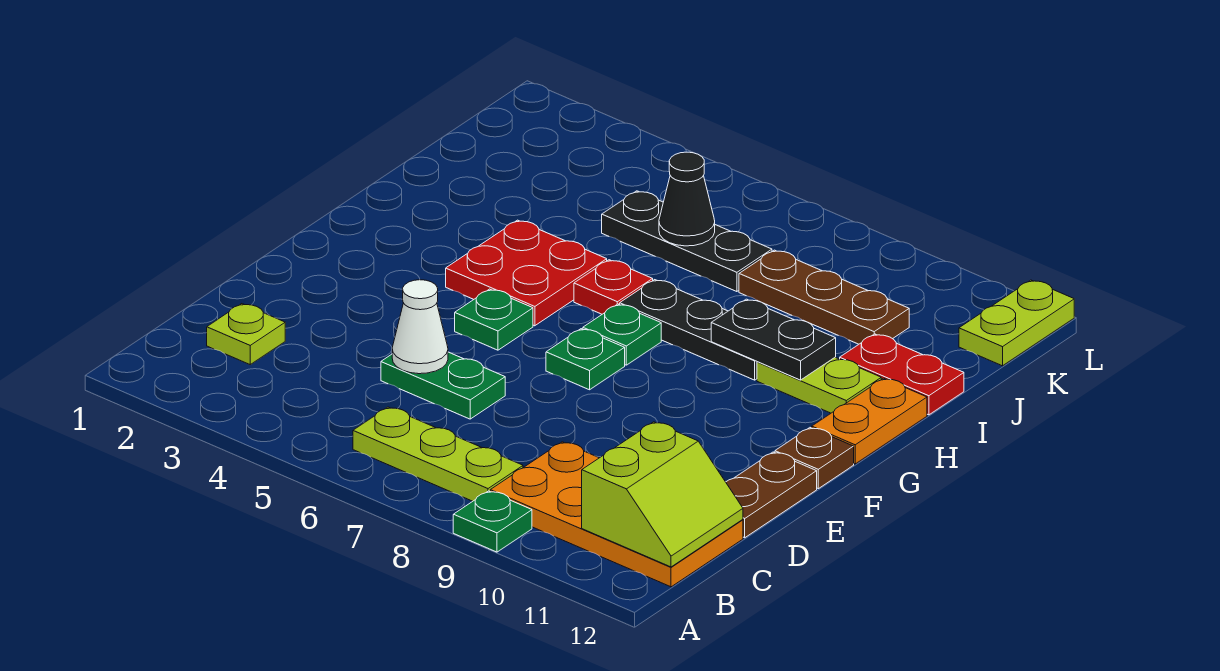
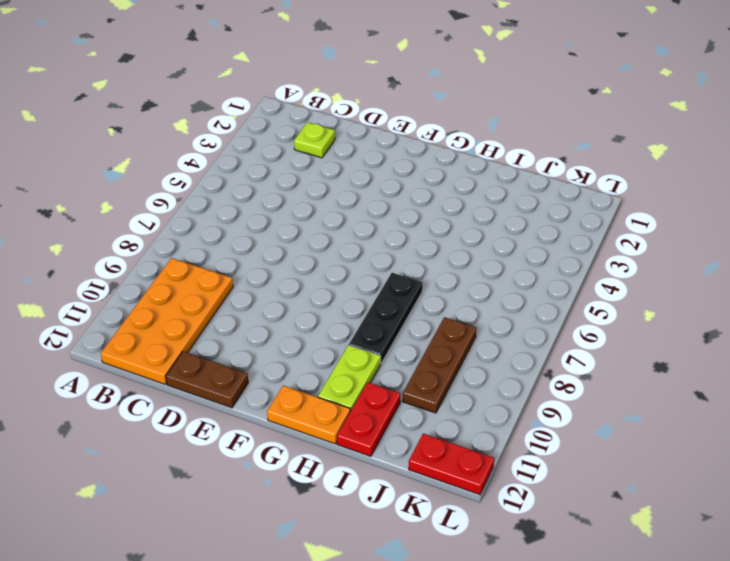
red 1x2 plate [409,433,494,495] -> lime 1x2 plate [959,280,1074,366]
none -> green 1x1 plate [453,491,532,552]
none -> lime 1x3 plate [353,407,523,501]
none -> green 1x2 plate [381,352,505,419]

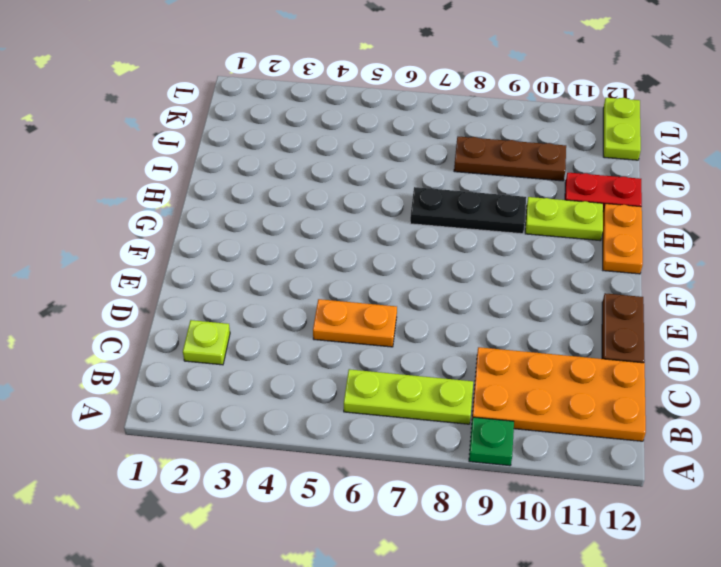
orange 1x2 plate [313,299,397,347] -> green 1x2 plate [381,352,505,419]
none -> green 1x1 plate [455,289,533,350]
none -> green 1x1 plate [546,329,625,390]
none -> brown 1x1 plate [775,428,854,489]

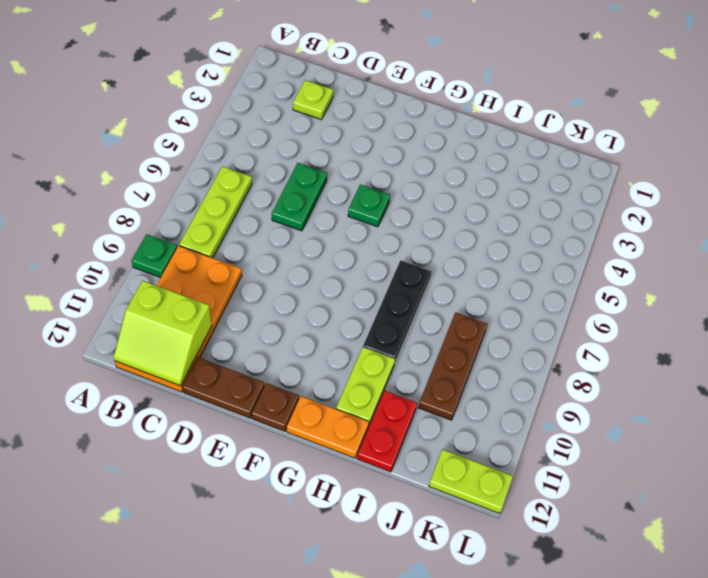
none -> green 1x1 plate [546,329,625,390]
none -> red 2x2 plate [446,220,607,326]
none -> green 1x1 plate [583,304,661,365]

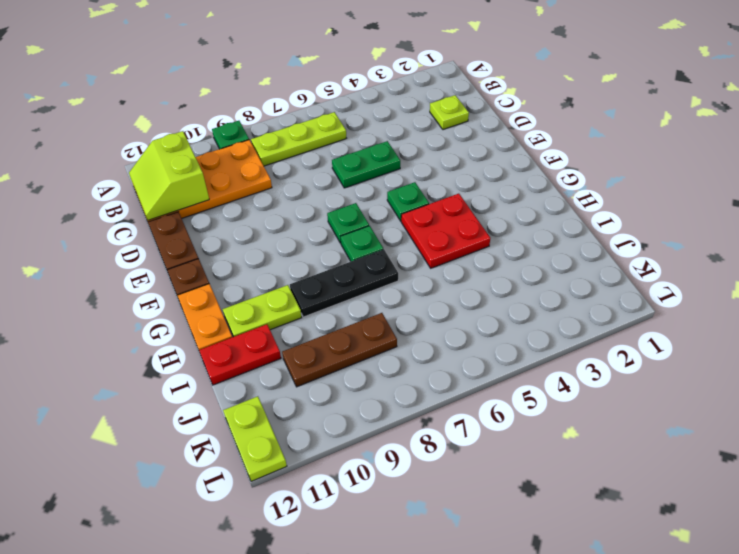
none -> red 1x1 plate [574,260,653,314]
none -> black 1x3 plate [602,191,772,292]
none -> white 1x1 cone [392,280,448,374]

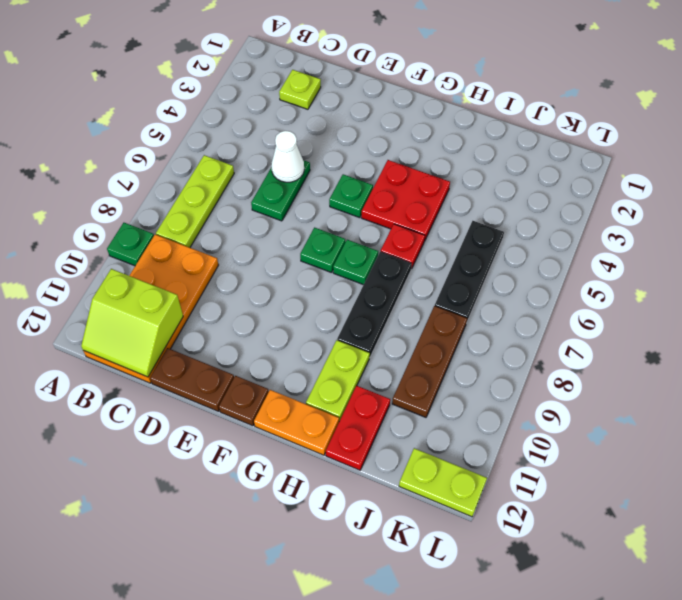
none -> black 1x2 plate [711,299,836,380]
none -> black 1x1 cone [659,152,715,246]

